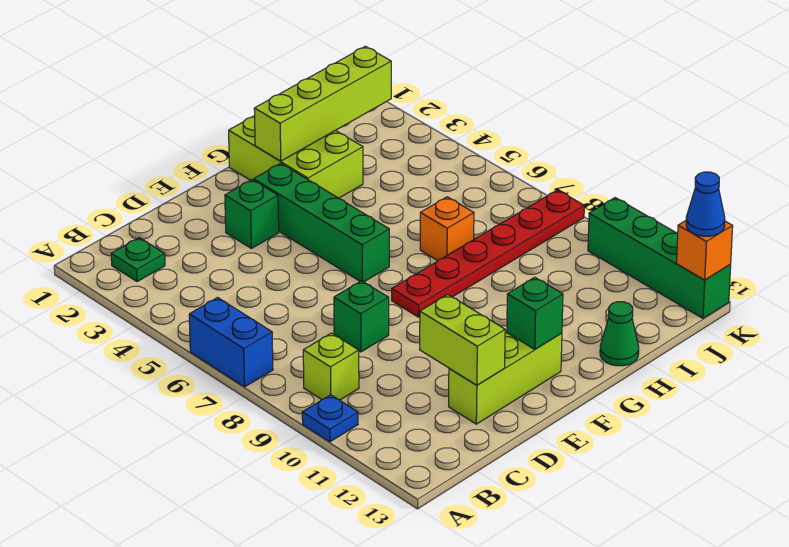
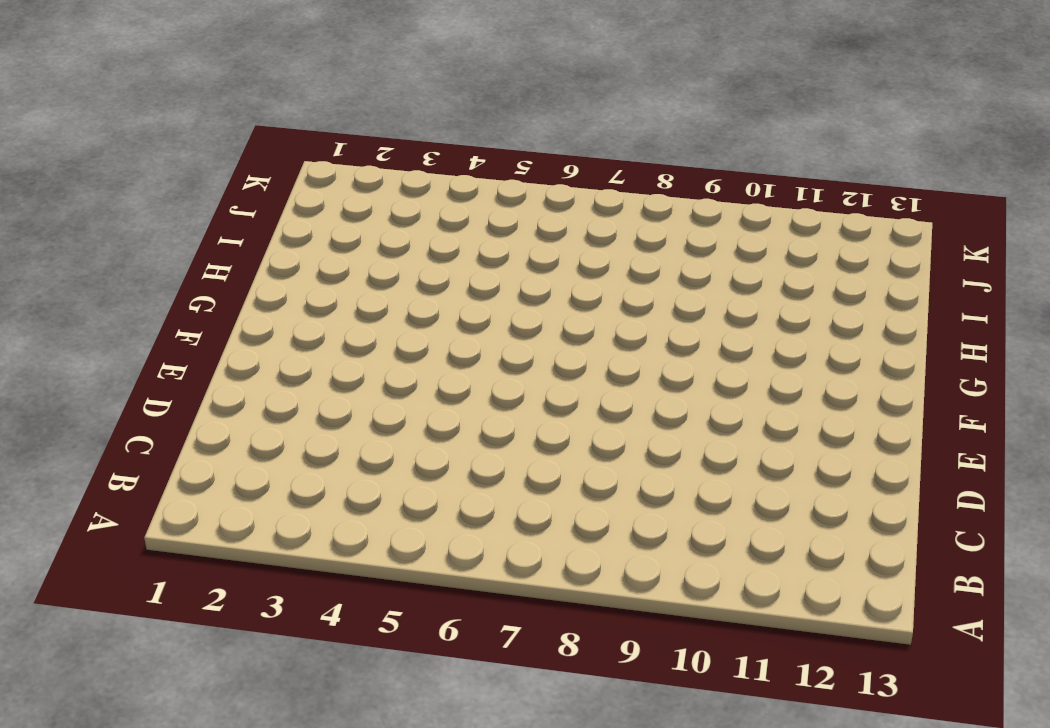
none -> blue 1x2 brick [189,298,273,387]
none -> blue 1x1 plate [302,395,358,442]
none -> green 1x1 plate [111,238,165,282]

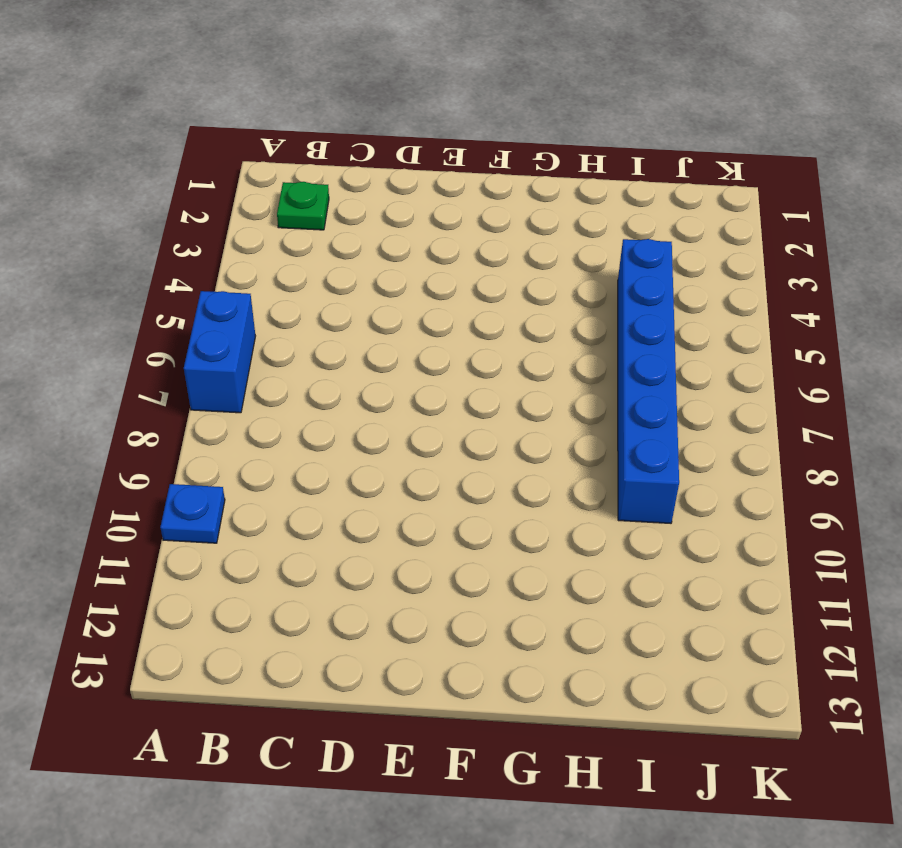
blue 1x6 brick [618,239,679,523] -> red 1x6 plate [392,190,584,317]
none -> lime 1x1 brick [303,333,359,400]
none -> green 1x1 brick [334,281,389,352]
none -> lime 1x3 brick [449,333,562,424]

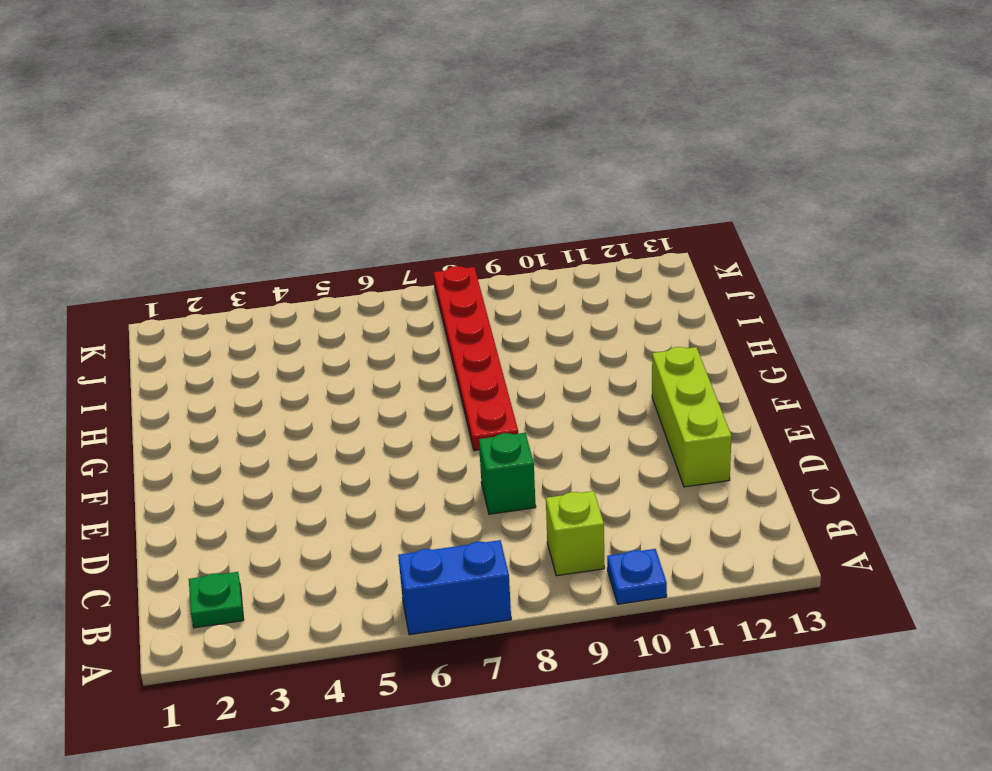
none -> green 1x1 brick [225,180,279,248]
none -> green 1x4 brick [254,163,389,282]
none -> lime 2x3 brick [229,116,363,198]

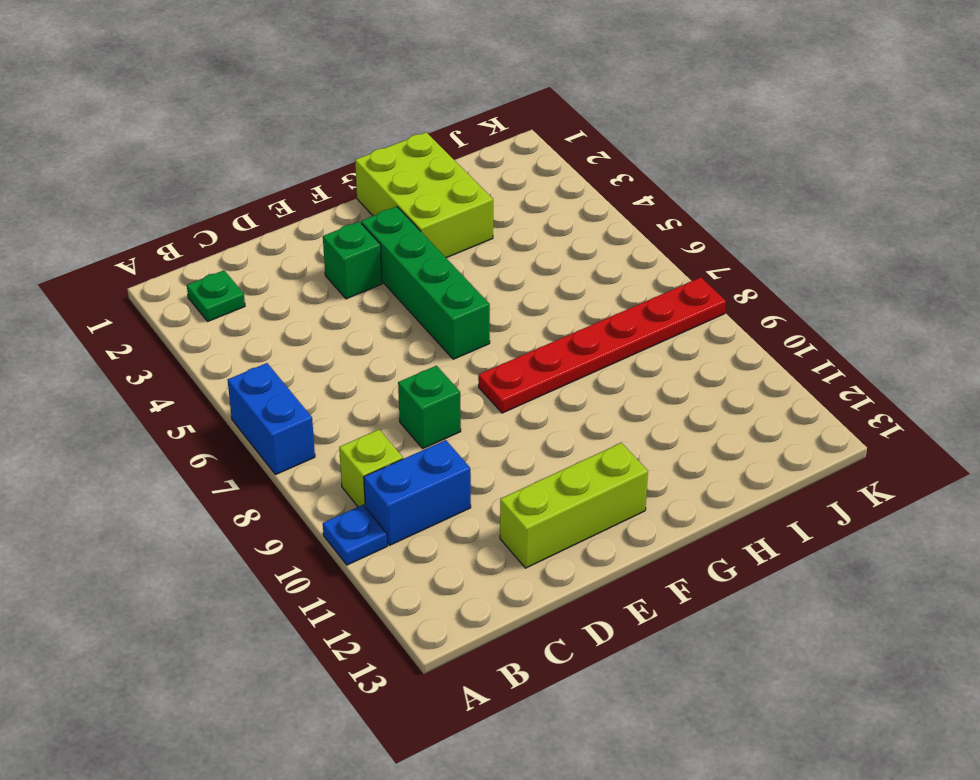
blue 1x2 brick [364,440,471,545] -> none
none -> orange 1x1 brick [420,197,474,261]
none -> green 1x1 cone [600,302,639,366]
none -> green 1x4 brick [588,198,731,318]

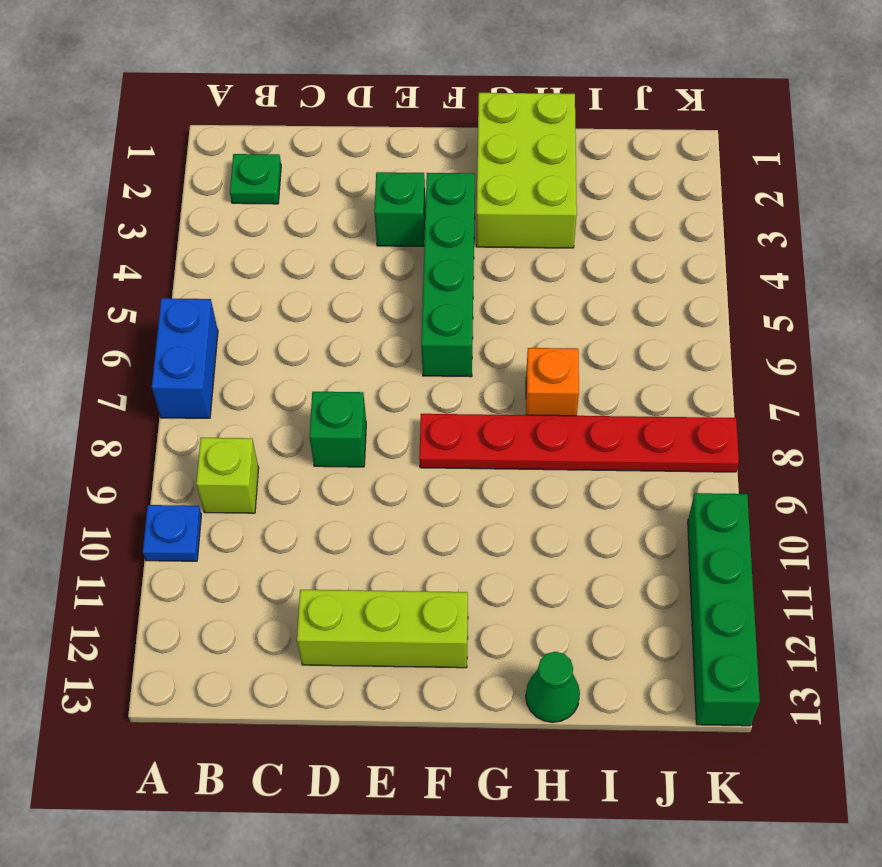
none -> lime 1x2 brick [420,294,505,385]
none -> green 1x1 brick [507,277,563,349]
none -> lime 1x4 brick [254,46,391,161]

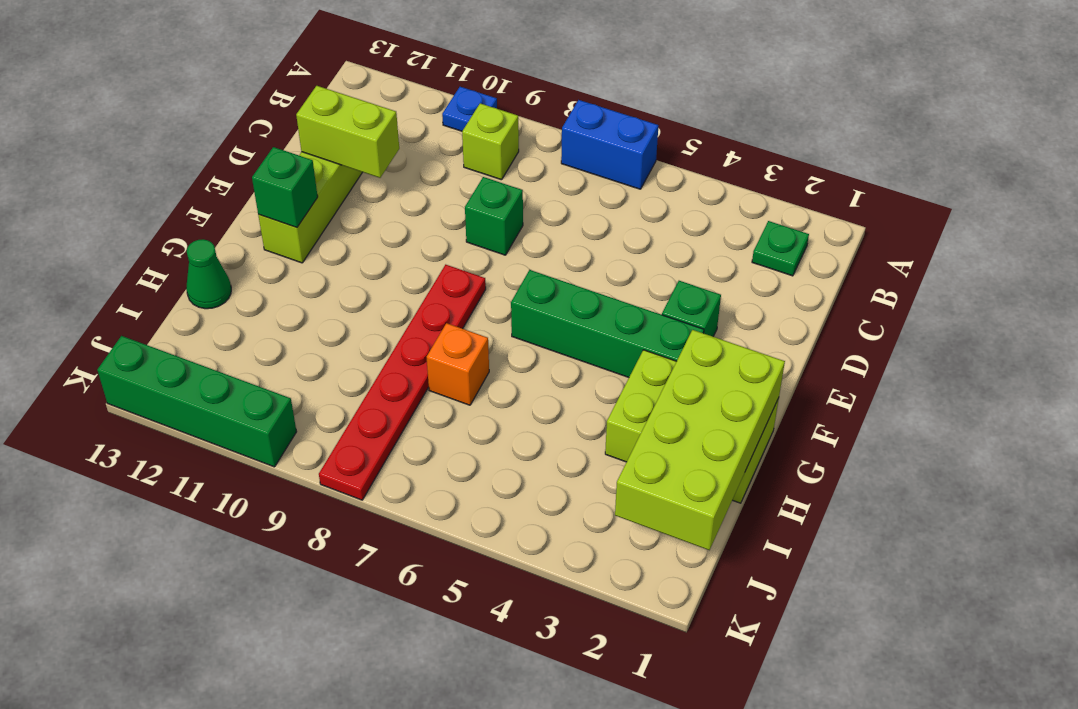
lime 2x4 brick [615,330,785,550] -> lime 1x4 brick [254,46,391,161]
none -> orange 1x1 brick [677,221,733,280]
none -> blue 1x1 cone [686,172,725,236]

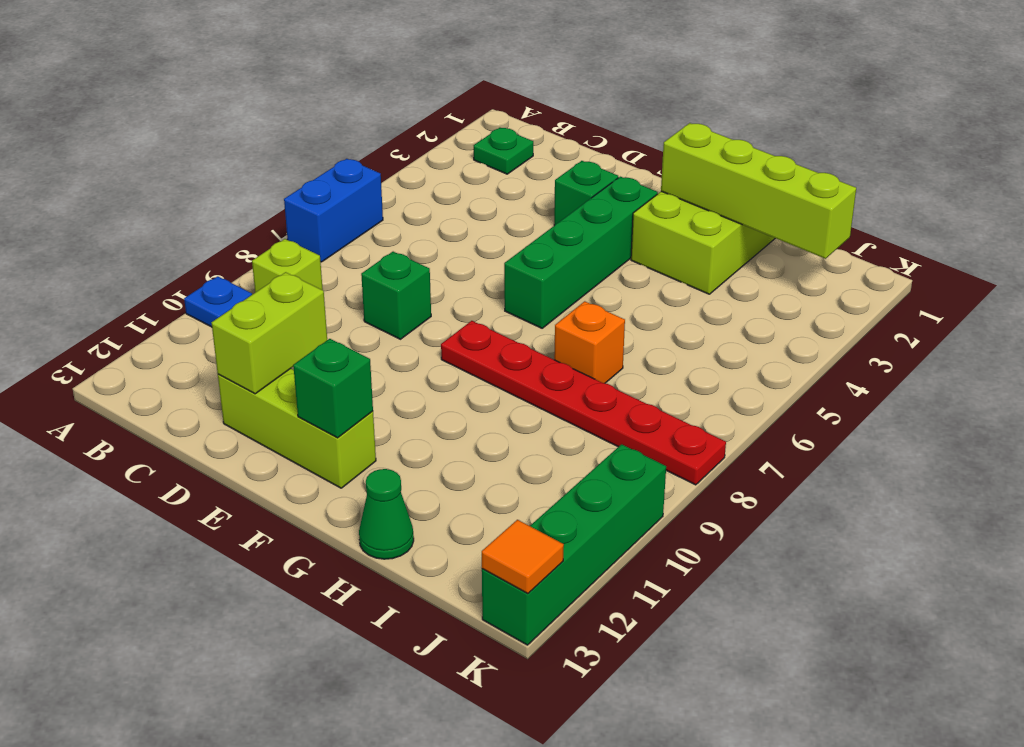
orange 1x1 tile [482,520,564,594] -> orange 1x1 brick [677,221,733,280]
none -> blue 1x1 cone [686,172,725,236]

